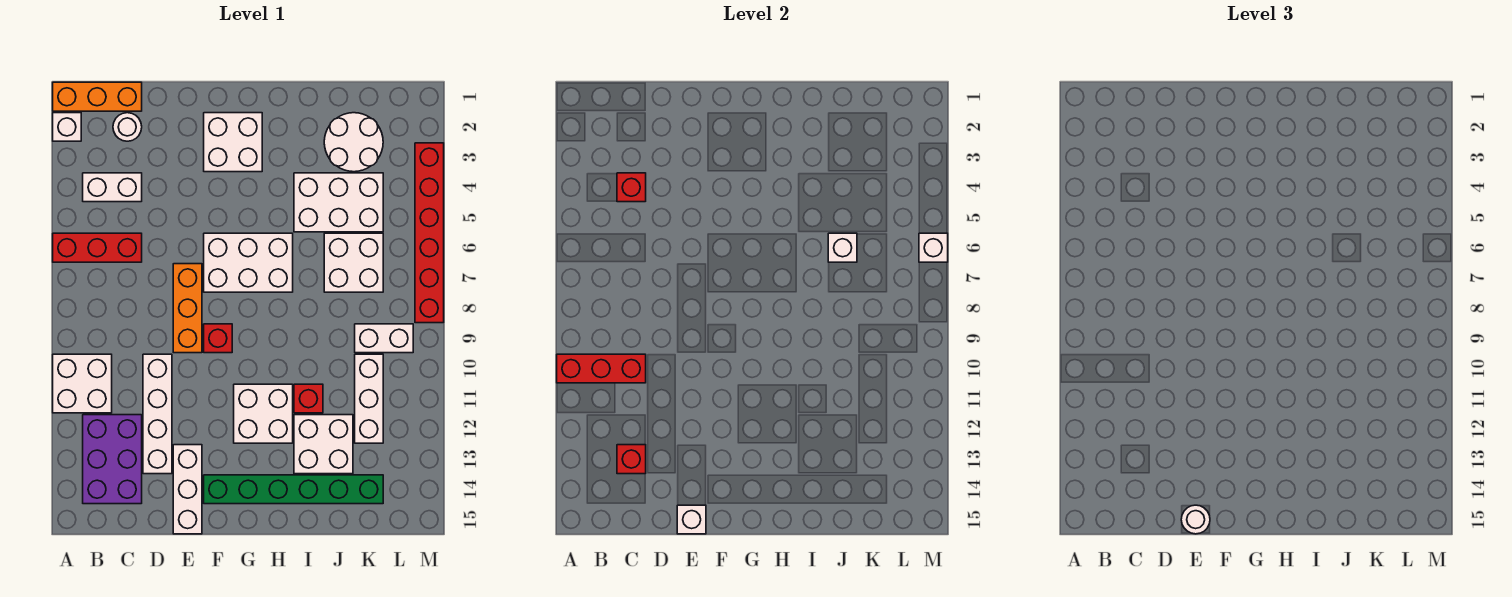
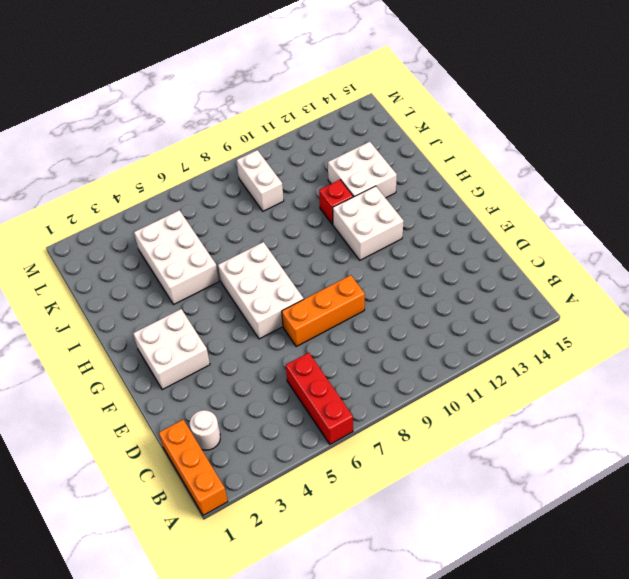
none -> white 1x1 brick [53,113,81,141]
none -> white 2x2 brick [53,354,112,413]
none -> white 1x2 brick [83,173,142,202]
none -> purple 2x3 brick [83,415,142,504]

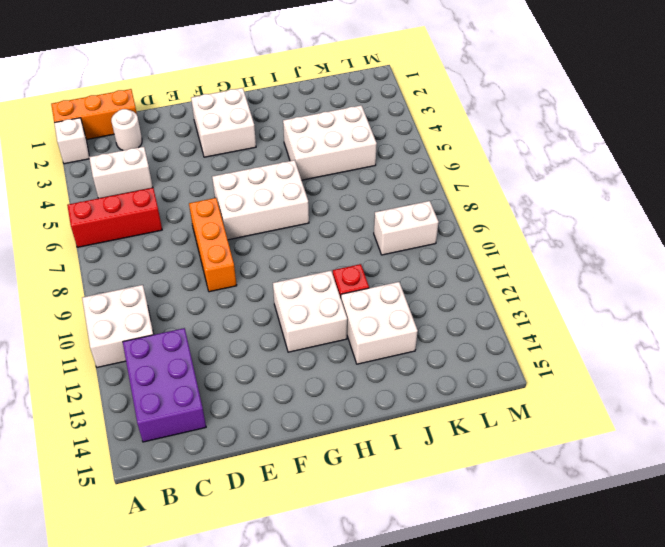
none -> white 1x4 brick [143,354,172,474]
none -> white 1x3 brick [173,445,202,534]
none -> red 1x1 brick [204,324,232,353]
none -> green 1x6 brick [204,475,383,504]

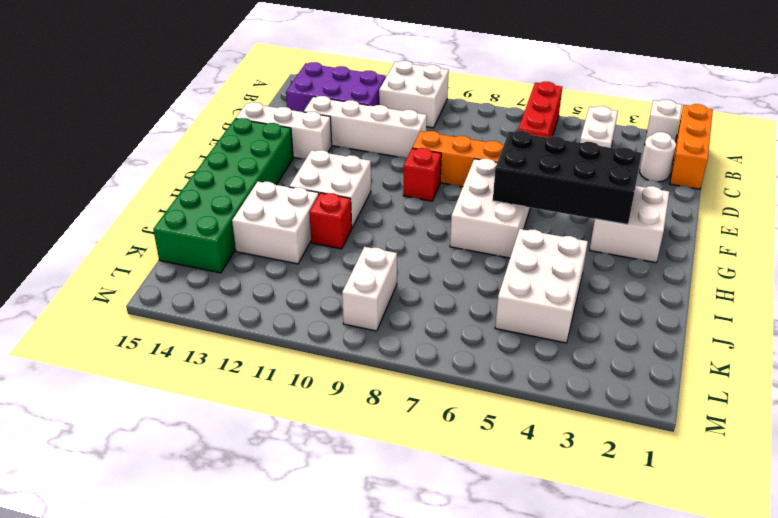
black 2x4 brick [493,131,642,225] -> none
green 2x6 brick [153,118,293,273] -> green 1x6 brick [204,475,383,504]
none -> white 2x2 round brick [324,113,383,172]
none -> white 2x2 brick [324,233,383,292]
none -> white 1x3 brick [355,354,383,443]
none -> red 1x6 brick [415,143,444,323]

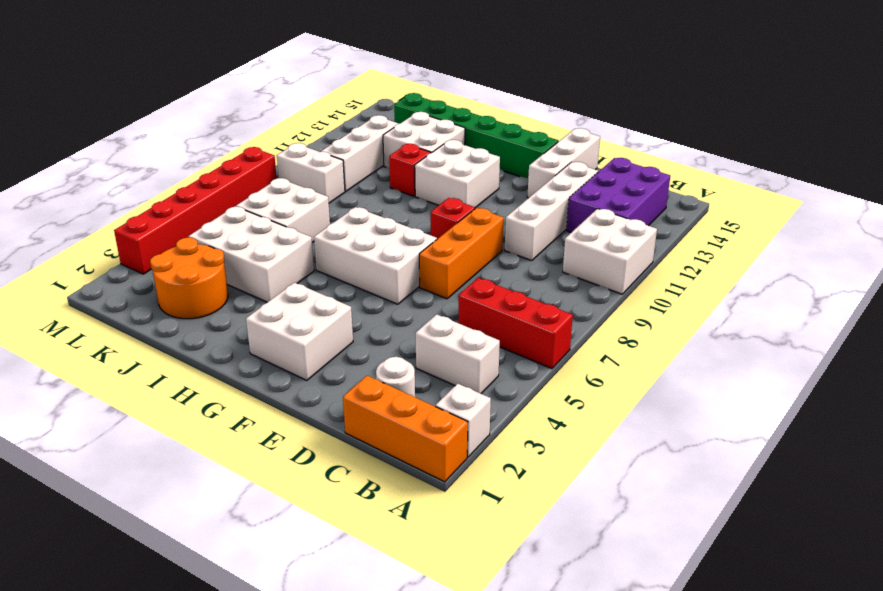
orange 2x2 round brick [150,237,228,319] -> white 2x2 round brick [324,113,383,172]
none -> red 1x3 brick [557,354,646,383]
none -> red 1x1 brick [617,173,646,202]
none -> red 1x1 brick [617,445,646,474]
none -> white 1x1 brick [677,505,706,534]

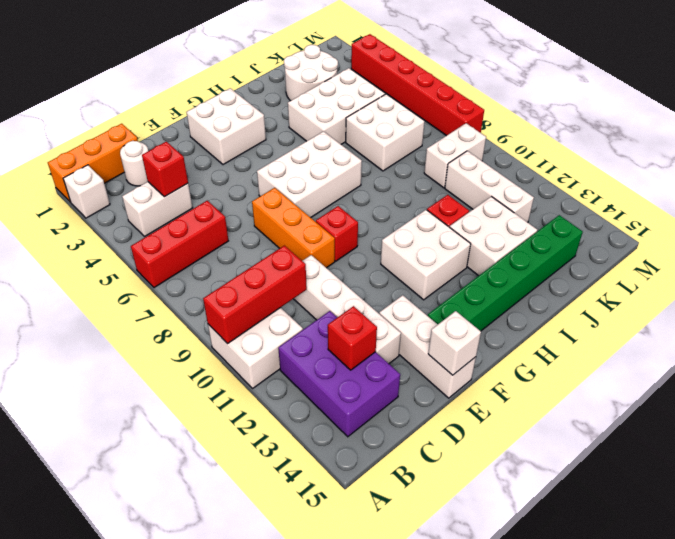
none -> white 1x1 brick [828,233,857,262]
none -> white 1x1 brick [919,233,948,262]
none -> white 1x1 round brick [1181,505,1210,534]

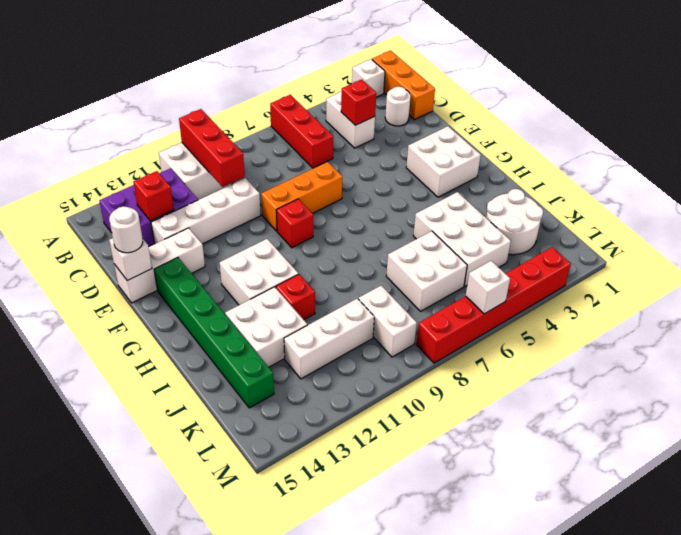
none -> white 2x3 brick [204,233,293,292]
none -> white 1x1 brick [828,233,857,262]

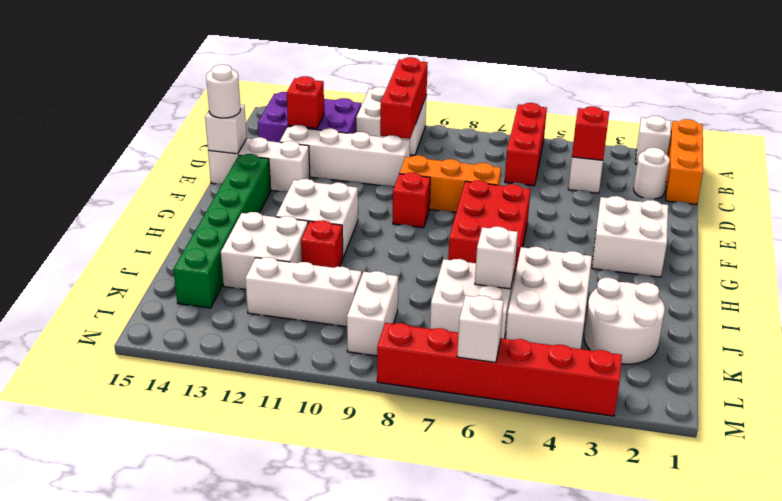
red 2x3 brick [448,180,531,279] -> white 2x3 brick [204,233,293,292]

